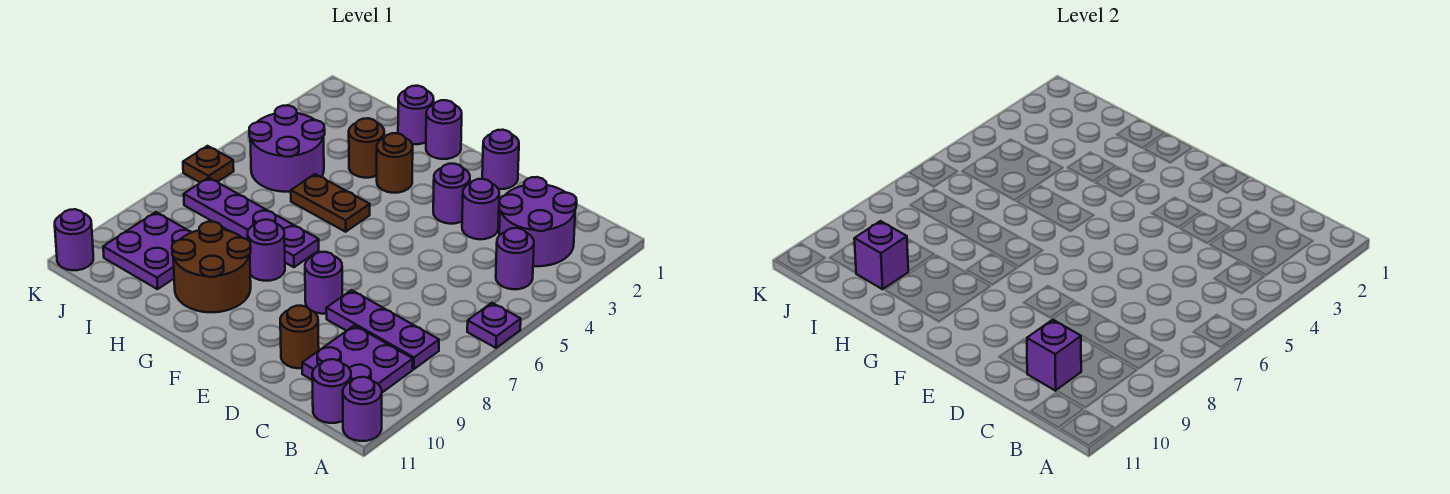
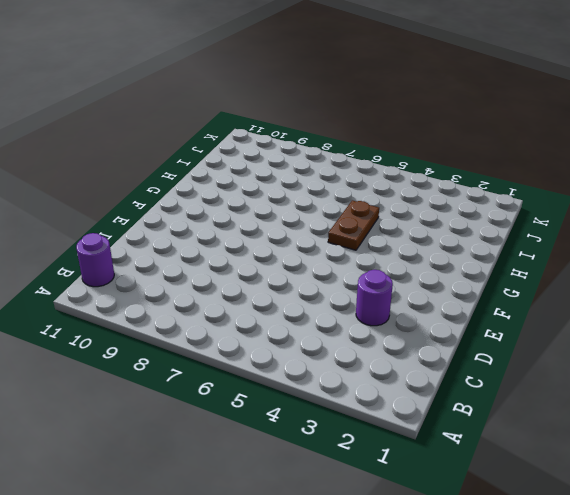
none -> purple 1x1 plate [467,303,521,348]
none -> purple 1x1 round brick [343,377,382,441]
none -> purple 2x2 round brick [499,177,577,266]

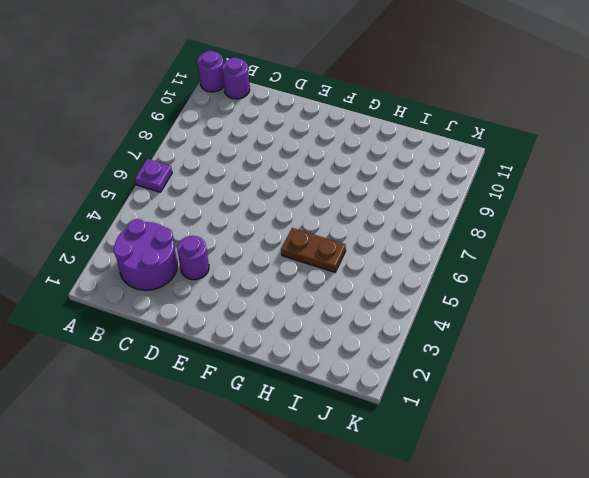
none -> purple 1x1 round brick [496,228,534,289]
none -> purple 1x3 plate [326,290,439,369]
none -> purple 2x2 plate [302,325,413,392]

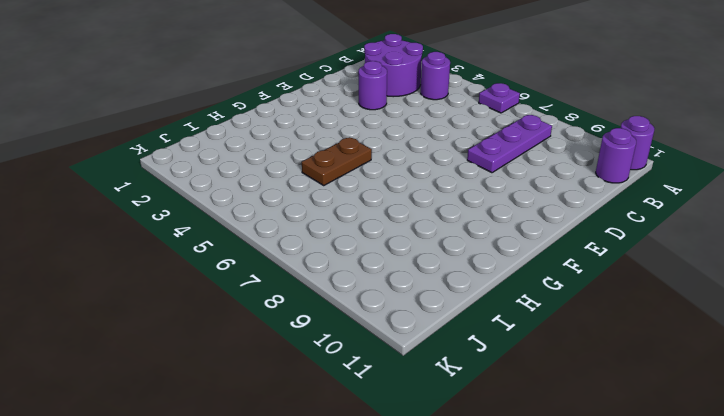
none -> purple 2x2 plate [302,325,413,392]
none -> brown 1x1 round brick [280,306,319,368]
none -> purple 1x1 round brick [482,130,519,189]

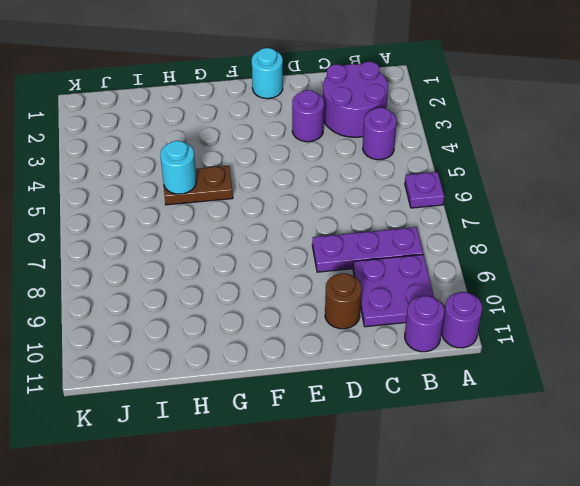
cyan 1x1 round brick [252,48,283,99] -> purple 1x1 round brick [482,130,519,189]
cyan 1x1 round brick [160,141,196,194] -> none
none -> purple 1x1 round brick [433,164,470,224]
none -> purple 1x1 round brick [305,252,342,314]
none -> purple 1x1 round brick [426,100,462,159]

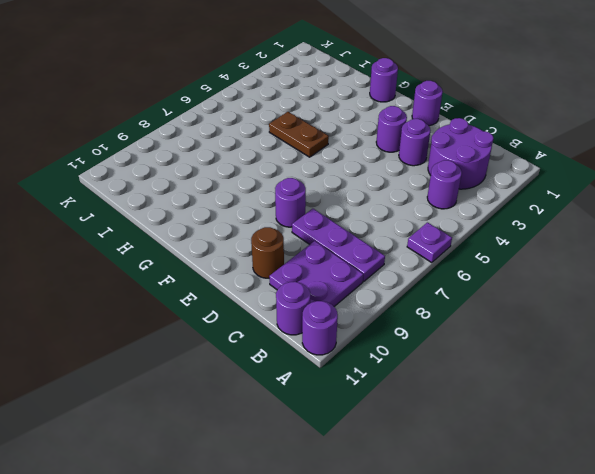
none -> brown 1x1 round brick [377,133,413,193]
none -> purple 1x4 plate [184,178,319,267]
none -> purple 1x1 round brick [248,220,285,281]

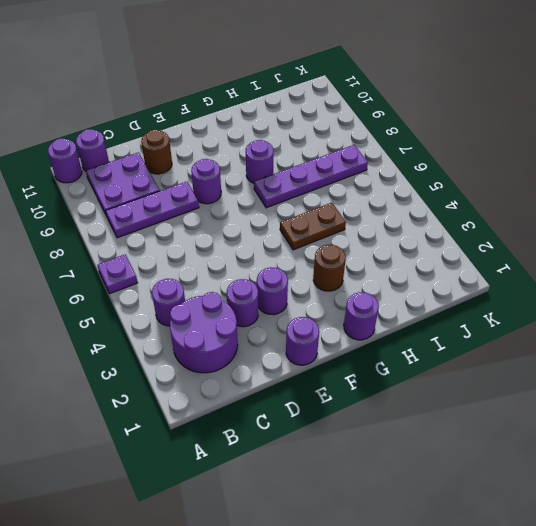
none -> brown 2x2 round brick [172,222,251,312]
none -> purple 1x1 round brick [398,86,434,144]
none -> brown 1x1 round brick [349,118,384,178]

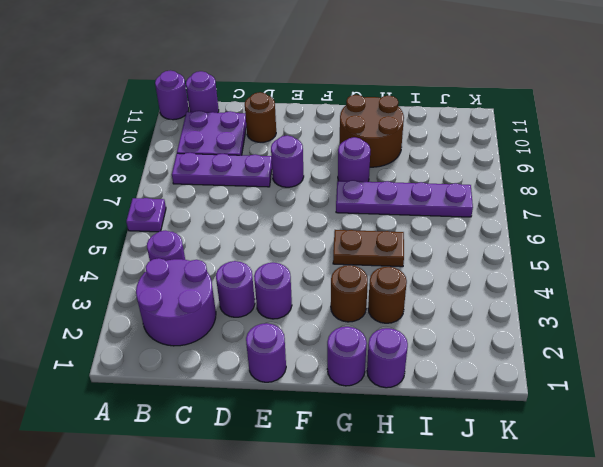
none -> purple 2x2 round brick [249,105,325,192]
none -> purple 2x2 plate [103,212,192,289]
none -> brown 1x1 plate [183,146,234,182]

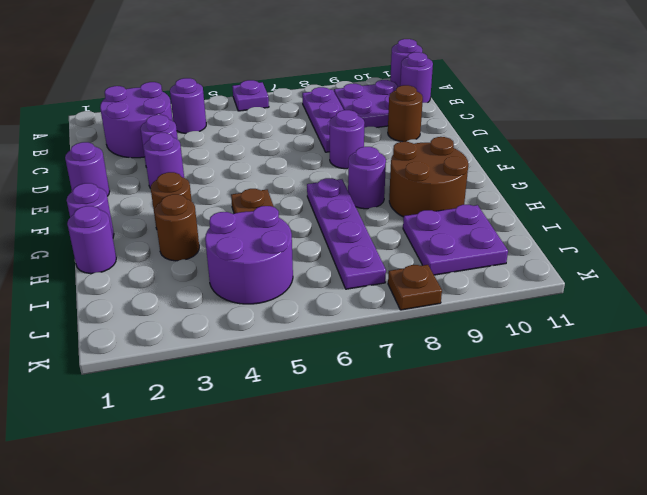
brown 1x1 plate [388,265,442,310] -> brown 1x1 plate moved to [183,146,234,182]
none -> purple 1x1 round brick [55,209,93,270]
none -> purple 1x1 brick [1027,320,1081,391]
none -> purple 1x1 brick [854,221,908,289]

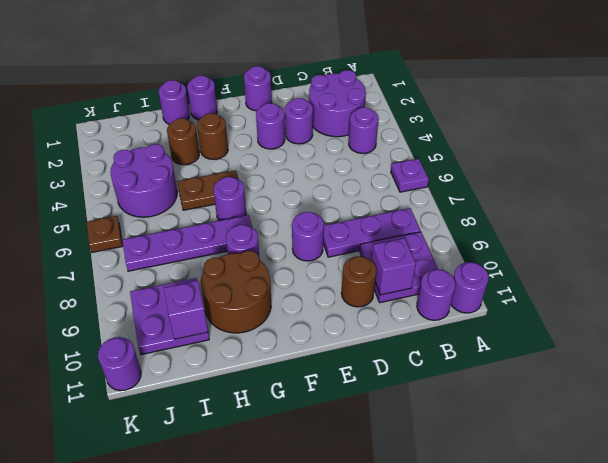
purple 1x1 round brick [214,177,246,221] -> none

